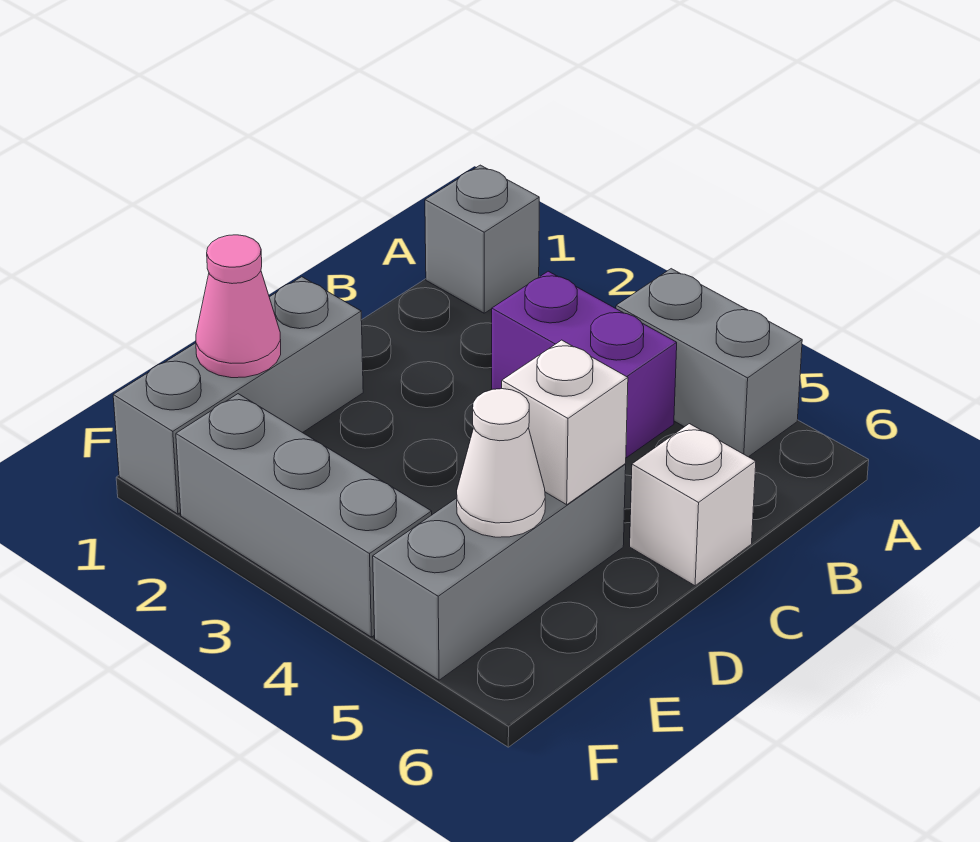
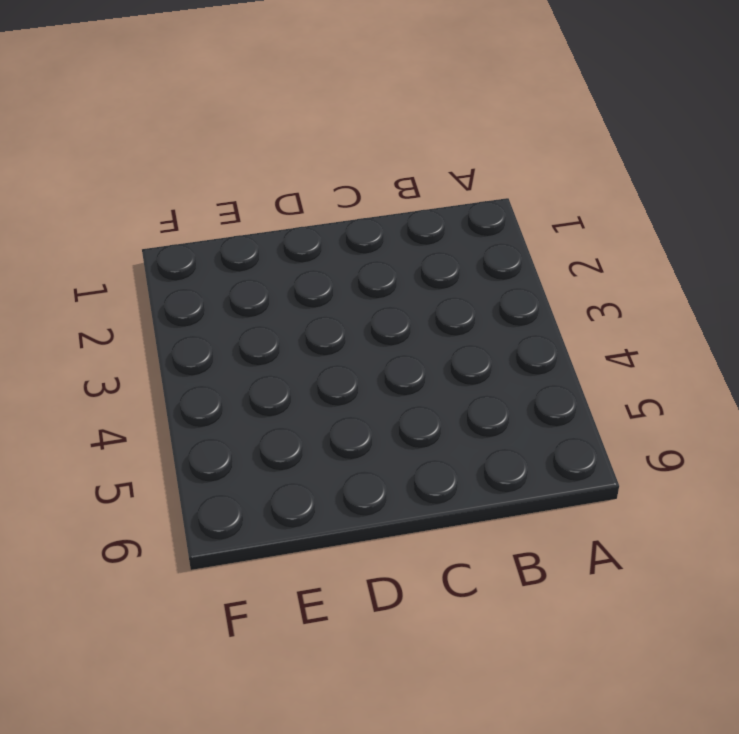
none -> grey 1x1 brick [425,165,539,313]
none -> grey 1x2 brick [616,269,802,457]

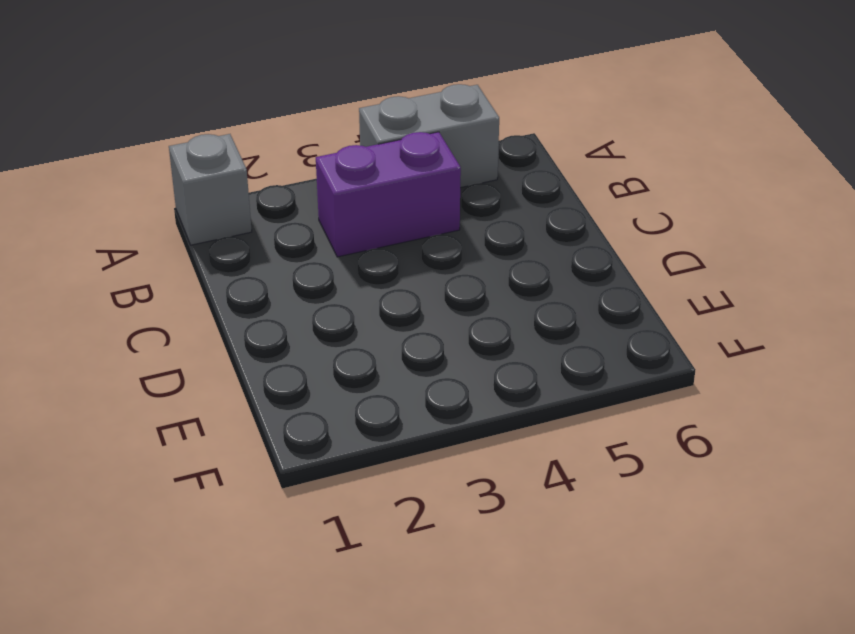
none -> white 1x1 brick [630,424,756,586]
none -> grey 1x3 brick [113,277,363,514]

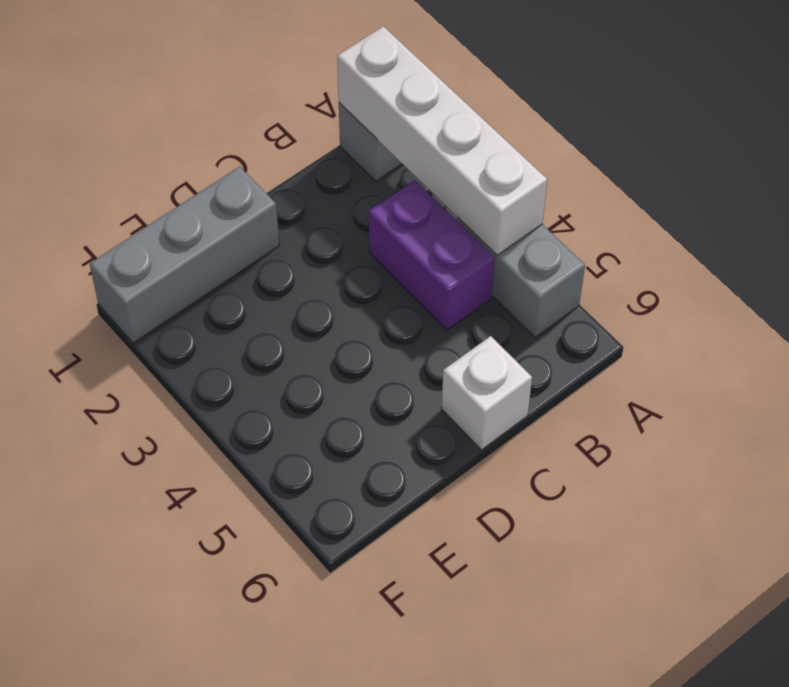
white 1x4 brick [337,26,547,255] -> none
none -> grey 1x3 brick [373,464,626,680]
none -> grey 1x3 brick [176,394,432,637]

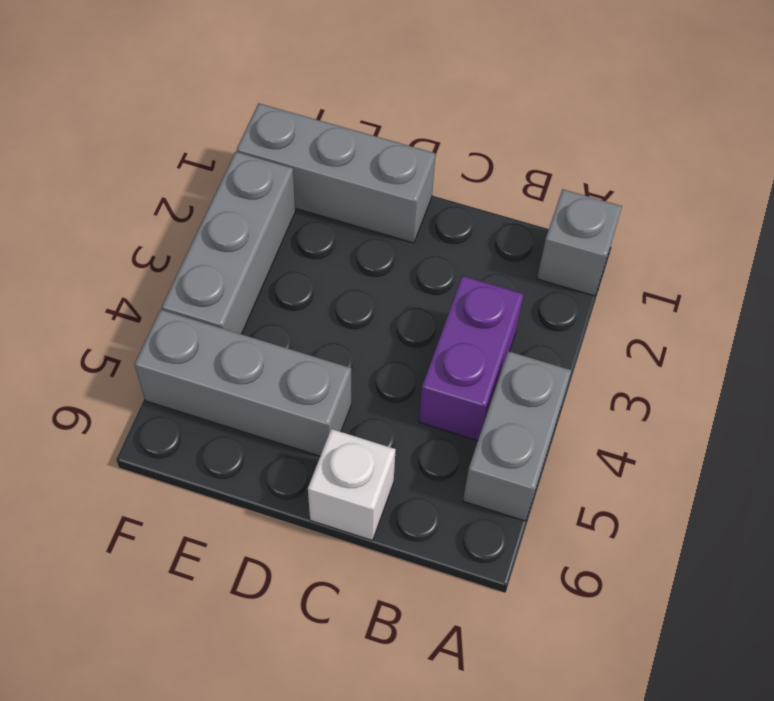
none -> white 1x1 brick [502,340,628,505]
none -> pink 1x1 cone [196,235,281,378]

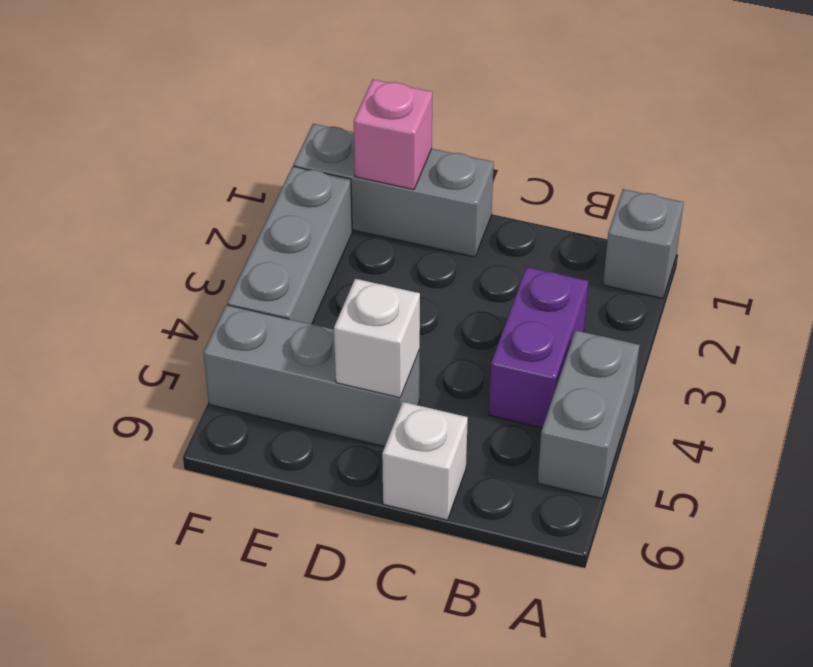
pink 1x1 brick [354,79,433,190] -> pink 1x1 cone [196,235,281,378]
none -> white 1x1 cone [457,389,545,537]

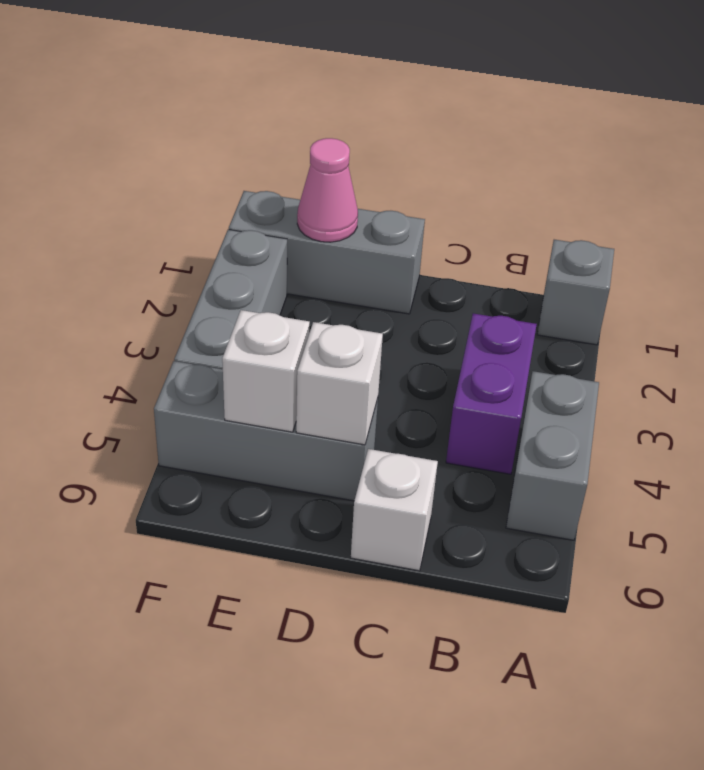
white 1x1 brick [222,310,310,432] -> white 1x1 cone [457,389,545,537]

